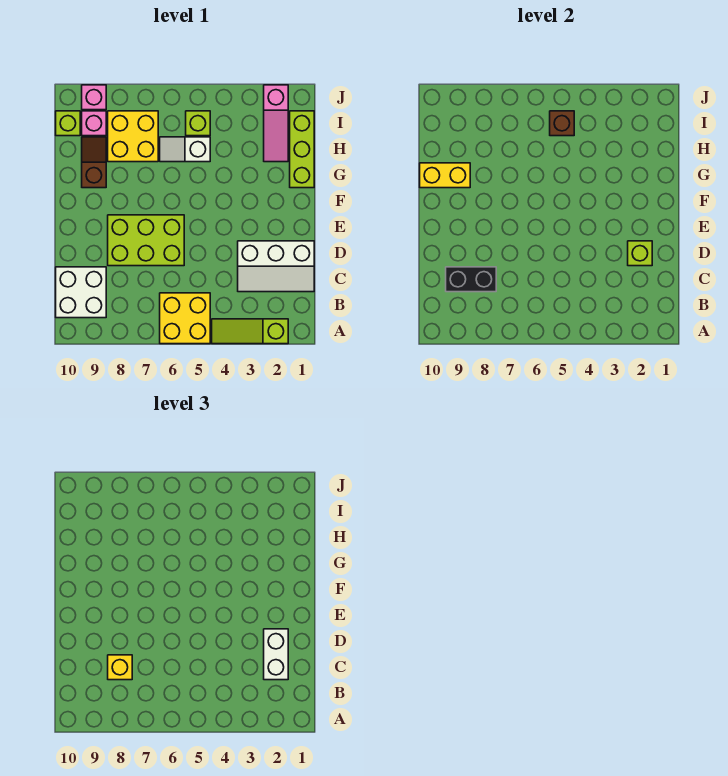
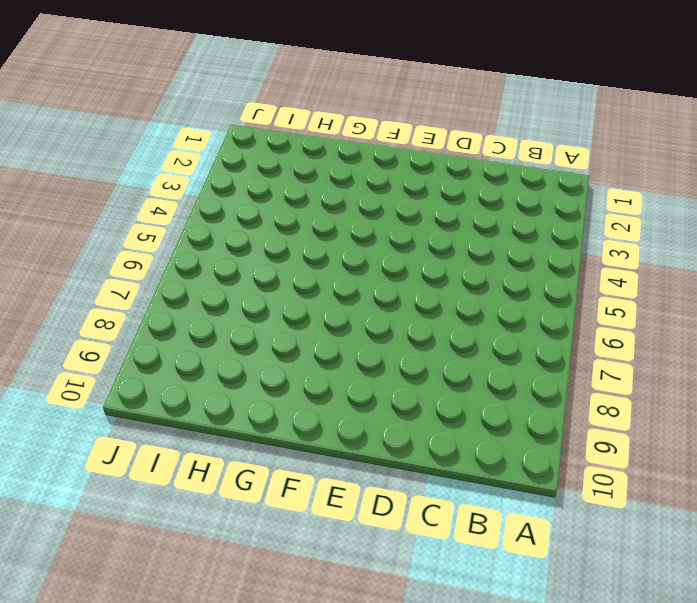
none -> lime 1x3 slope [212,319,288,344]
none -> yellow 2x2 brick [160,293,210,344]
none -> white 2x2 brick [56,267,106,318]

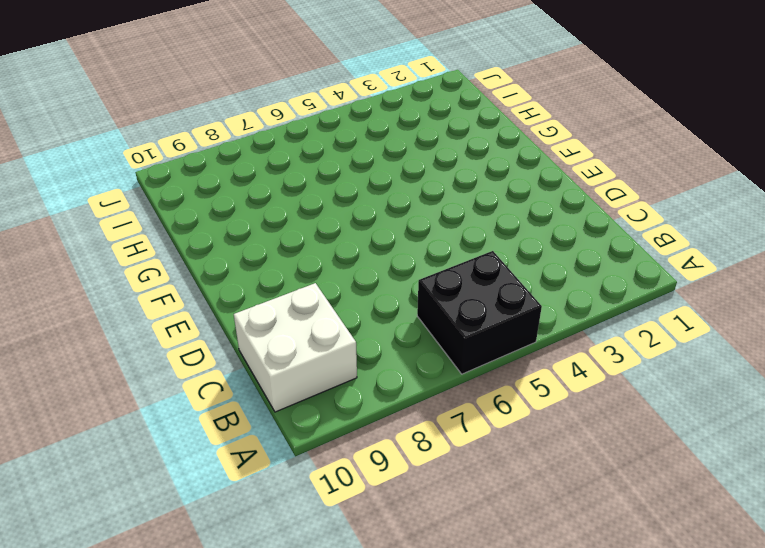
black 2x2 brick [417,251,542,374] -> yellow 2x2 brick [160,293,210,344]
none -> lime 1x3 slope [212,319,288,344]
none -> white 2x3 slope [238,241,314,292]
none -> lime 2x3 brick [108,215,184,266]

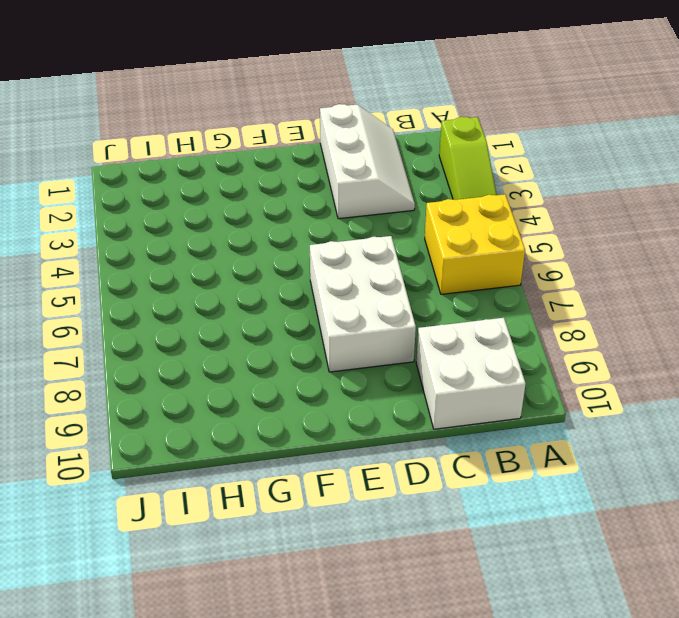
white 2x3 brick [310,236,416,372] -> lime 2x3 brick [108,215,184,266]
none -> lime 1x3 brick [290,111,314,188]
none -> brown 1x2 slope [82,137,106,188]
none -> pink 1x3 slope [264,85,288,162]

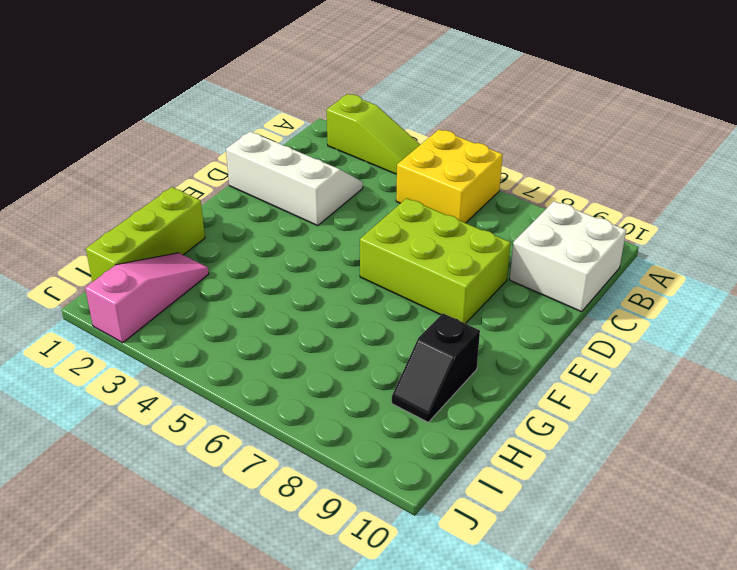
black 1x2 slope [392,313,480,422] -> brown 1x2 slope [82,137,106,188]
none -> white 1x2 slope [160,137,210,162]
none -> yellow 2x2 brick [108,111,158,162]
none -> lime 1x1 brick [186,111,210,136]

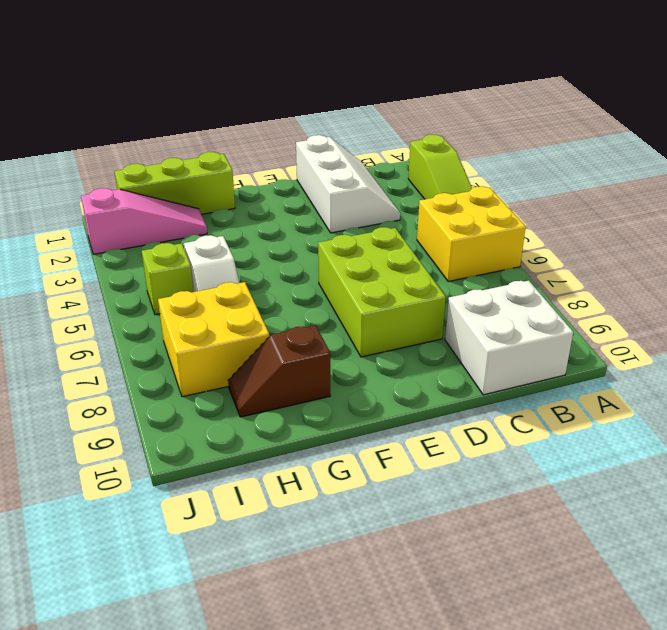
none -> pink 1x1 brick [82,111,106,136]
none -> lime 1x1 brick [56,111,80,136]
none -> pink 1x1 brick [82,85,106,110]

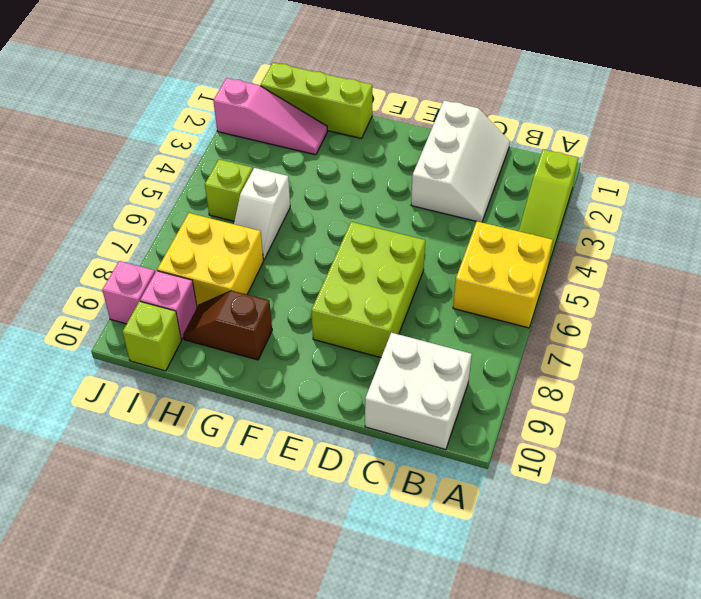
none -> black 1x2 brick [446,267,496,292]
none -> lime 1x1 brick [628,241,652,266]
none -> yellow 1x2 brick [420,163,470,188]

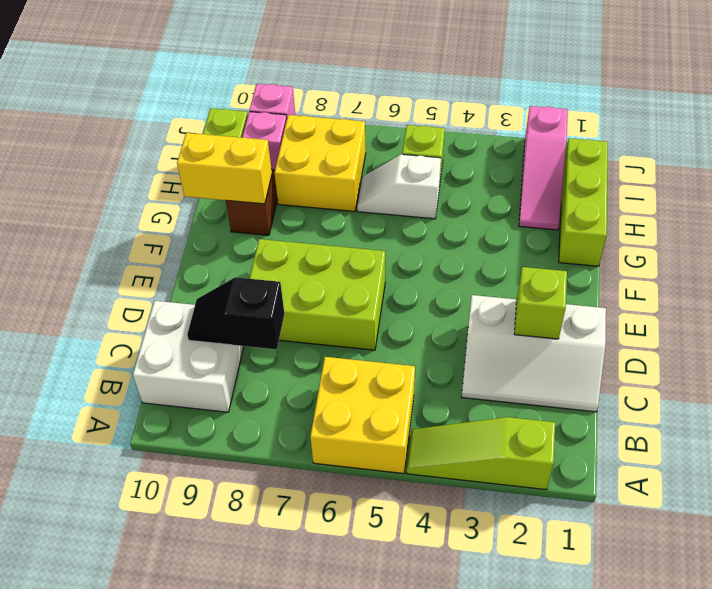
black 1x2 slope [187,277,284,349] -> black 1x2 brick [446,267,496,292]
none -> brown 1x1 brick [550,111,574,136]
none -> white 1x2 brick [264,629,288,680]
none -> yellow 1x1 brick [108,655,132,680]

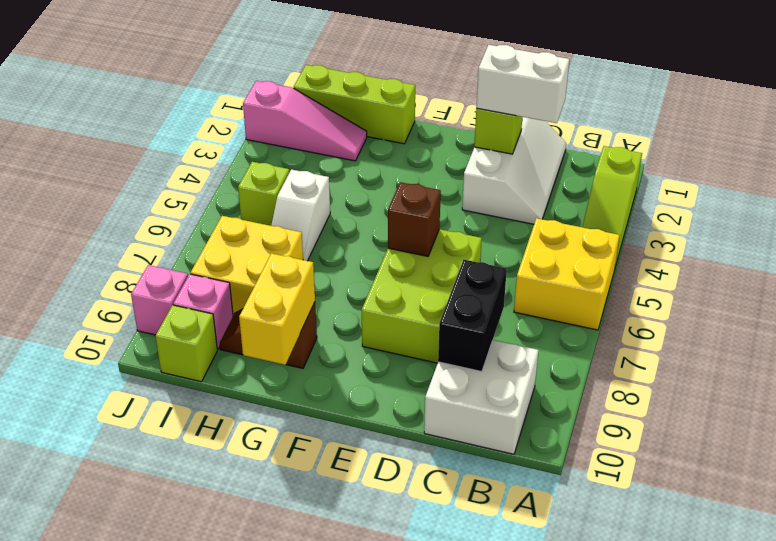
brown 1x1 brick [388,182,441,256] -> brown 1x1 brick moved to [550,111,574,136]
none -> yellow 1x1 brick [108,655,132,680]

